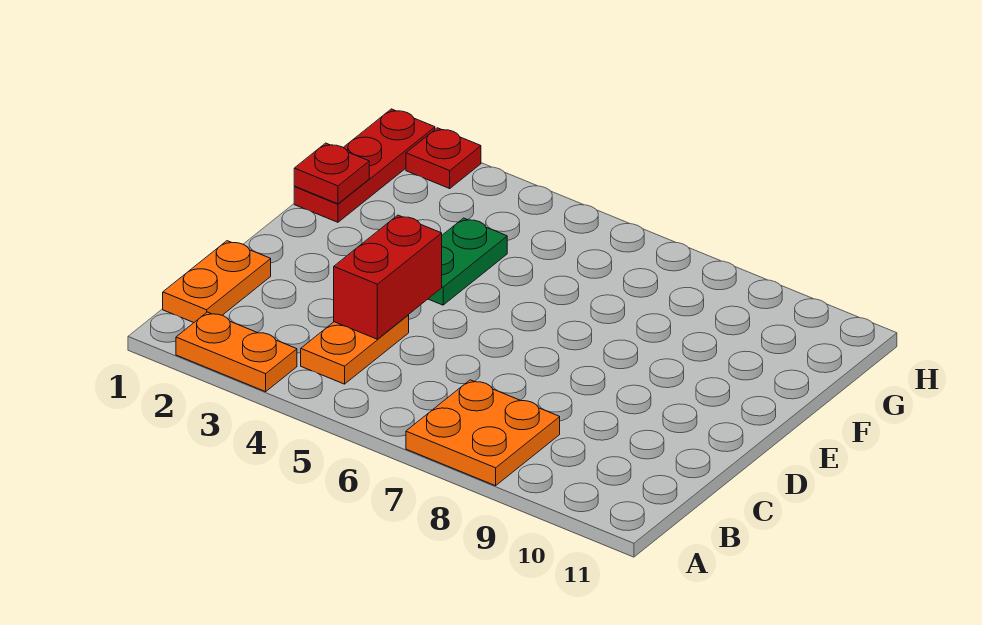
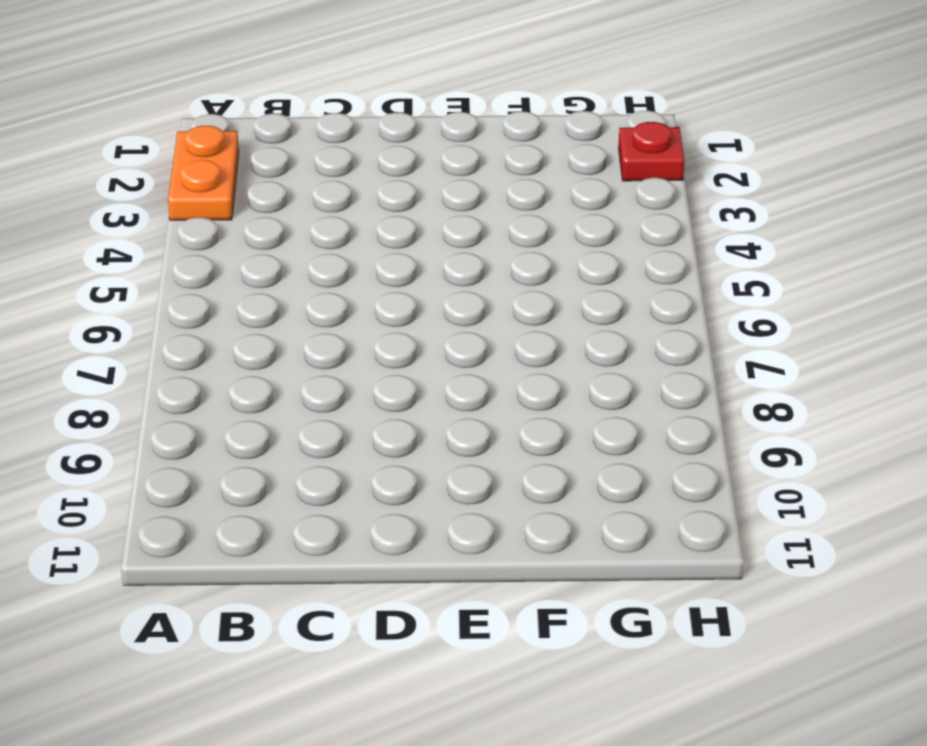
none -> orange 2x2 plate [406,380,560,486]
none -> orange 1x2 plate [163,241,271,322]

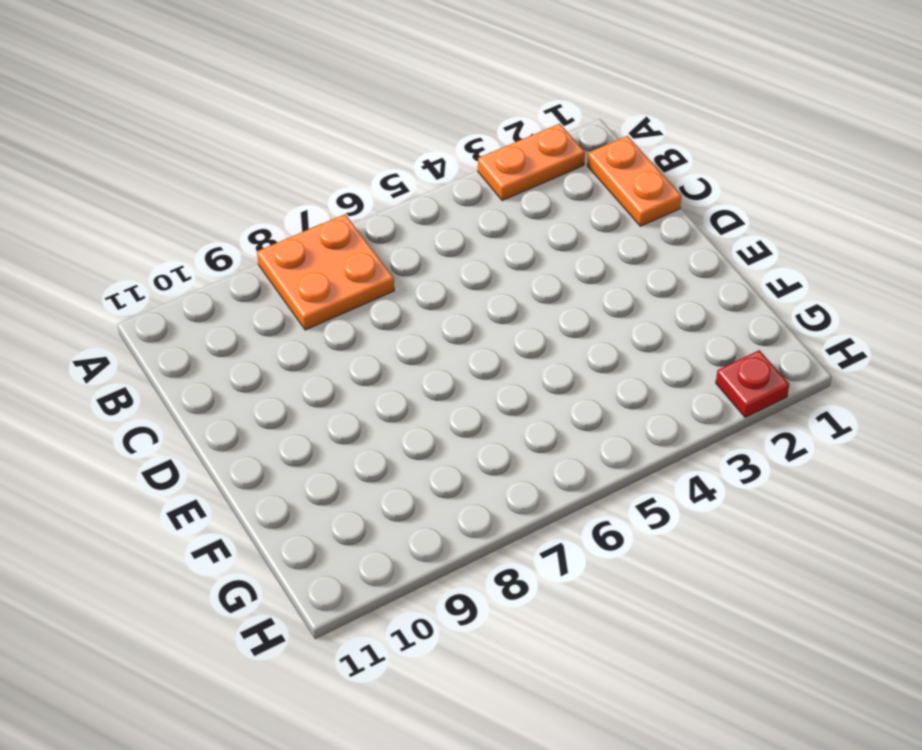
none -> orange 1x2 plate [301,315,409,384]
none -> green 1x2 plate [429,218,507,305]

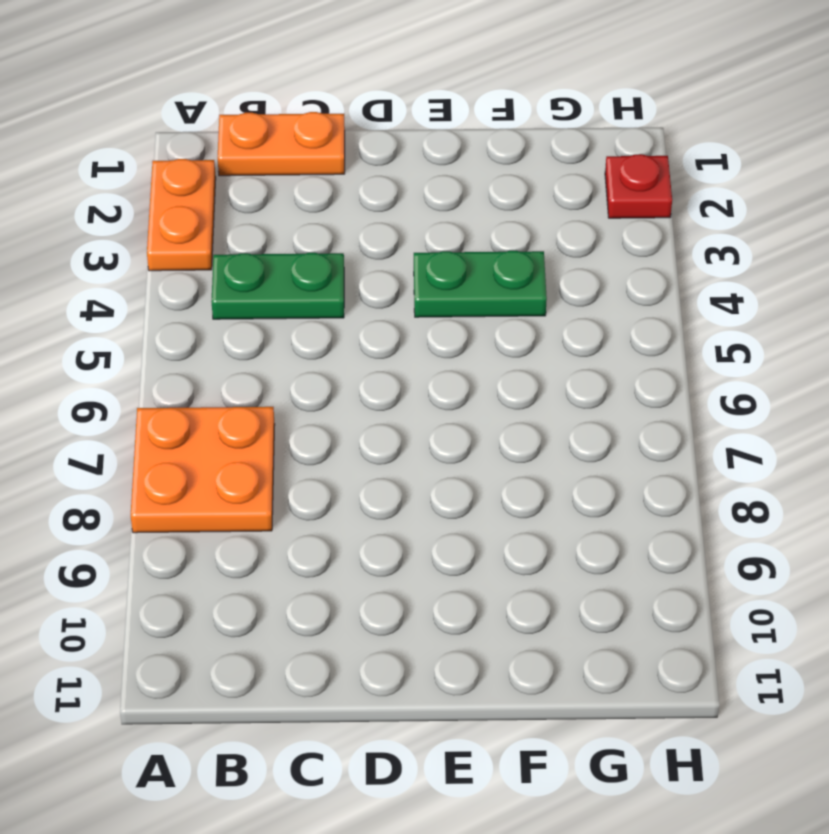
green 1x2 plate [211,253,344,319] -> orange 1x2 plate [301,315,409,384]
none -> red 1x3 plate [294,109,435,222]
none -> red 1x2 brick [334,215,442,339]

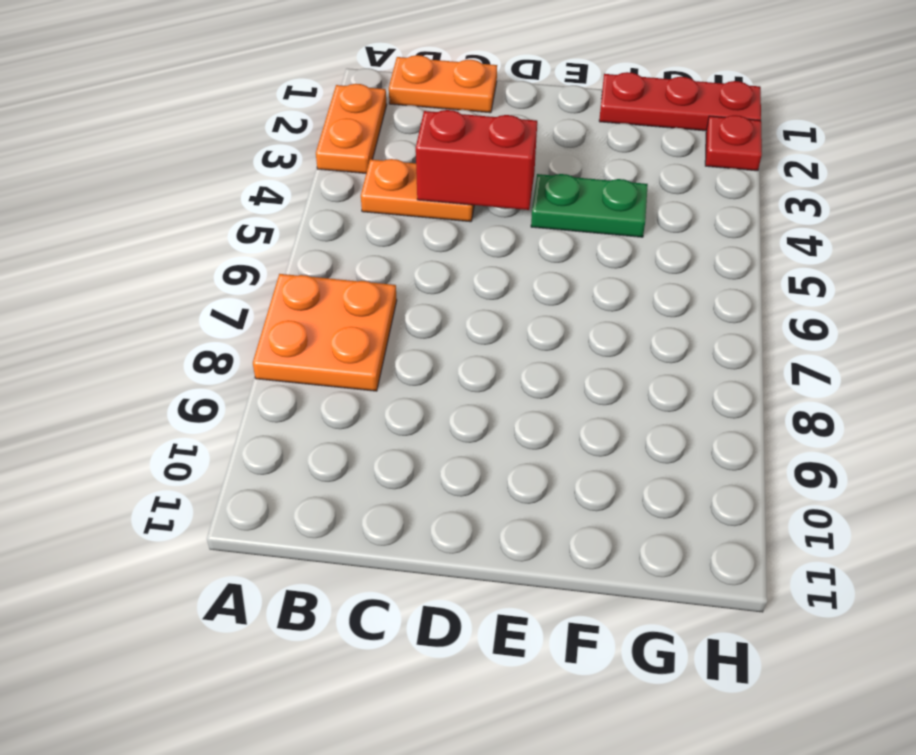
none -> red 1x1 plate [294,143,369,204]

